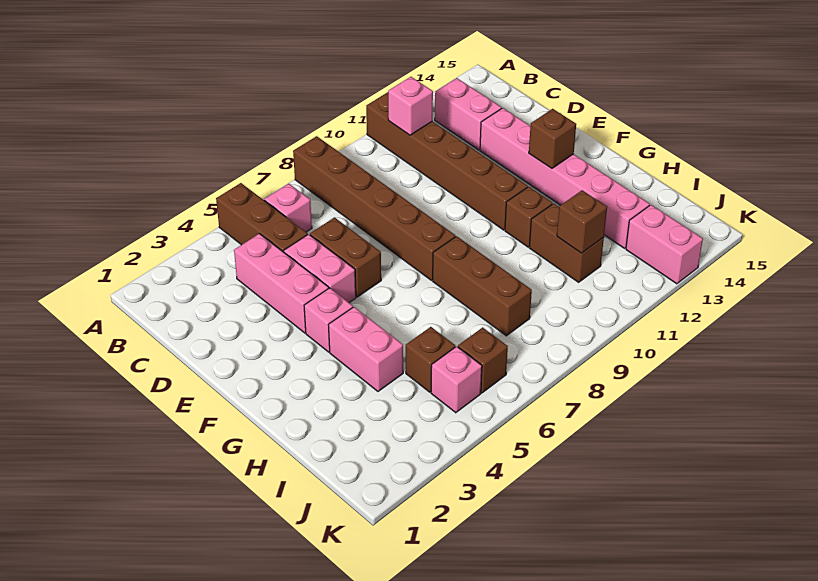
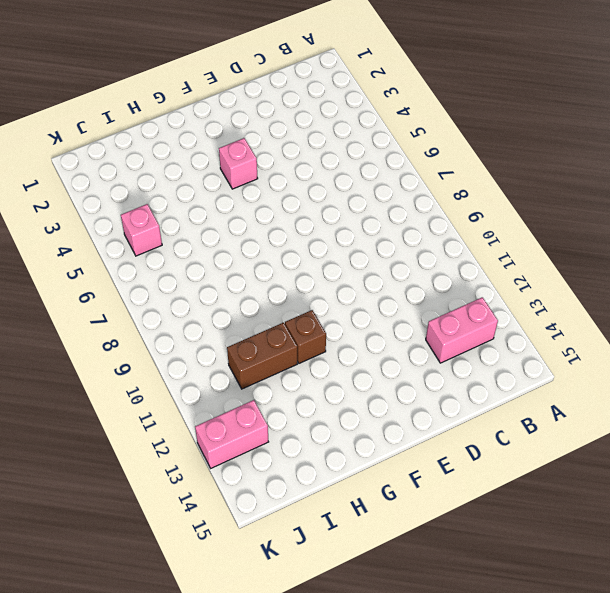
none -> brown 1x3 brick [216,183,308,252]
none -> brown 1x6 brick [293,136,456,280]
none -> brown 1x6 brick [366,92,528,230]

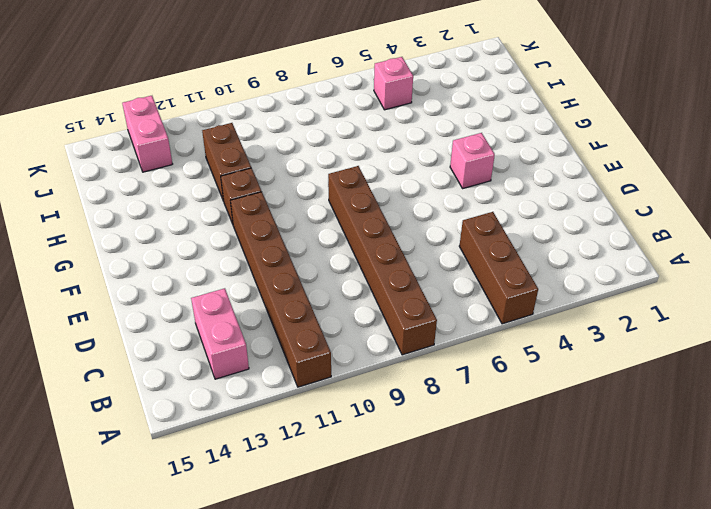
none -> pink 1x1 brick [264,184,312,232]
none -> pink 1x3 brick [234,234,329,333]
none -> pink 1x2 brick [284,234,356,303]

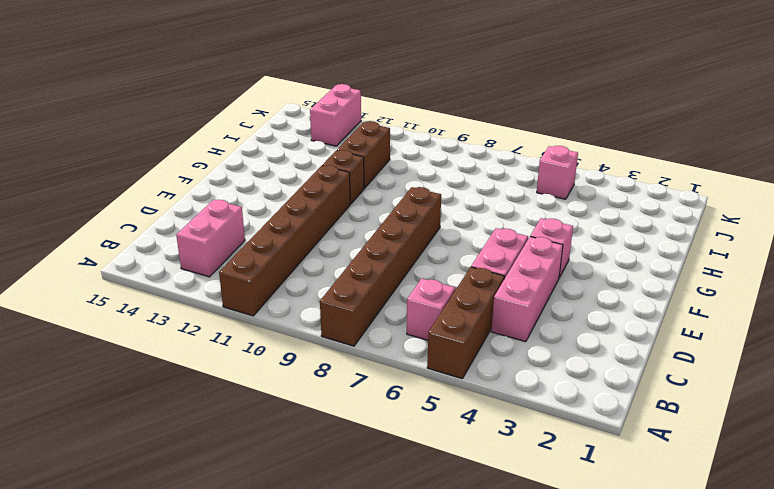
none -> brown 1x2 brick [310,217,381,297]
none -> pink 1x6 brick [480,108,650,248]
none -> pink 1x2 brick [329,307,403,391]

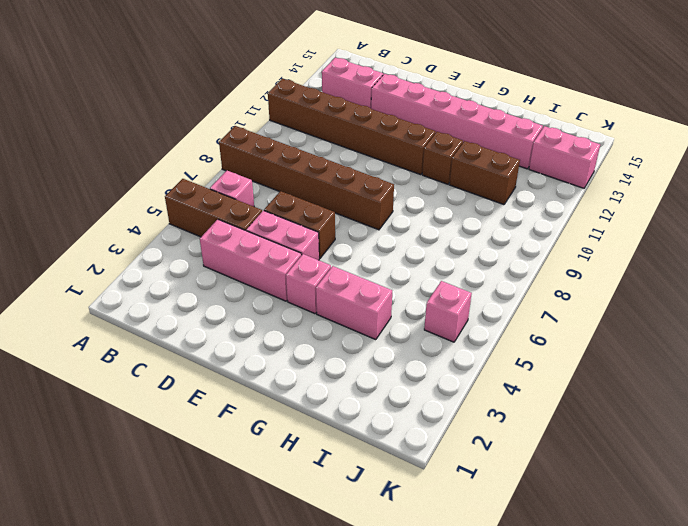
none -> brown 1x3 brick [433,236,532,336]
none -> brown 1x1 brick [406,327,455,392]
none -> brown 1x1 brick [458,327,508,393]

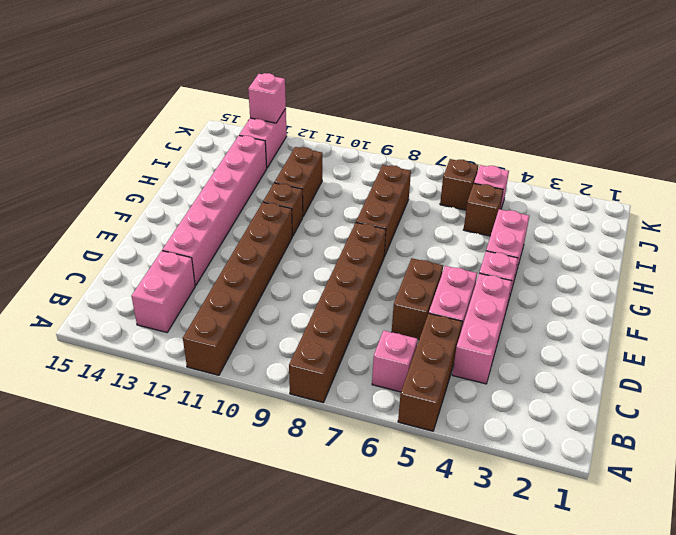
pink 1x1 brick [248,73,286,123] -> pink 1x1 brick moved to [388,77,433,135]
none -> brown 1x1 brick [529,109,576,168]
none -> brown 1x1 brick [557,190,607,253]

